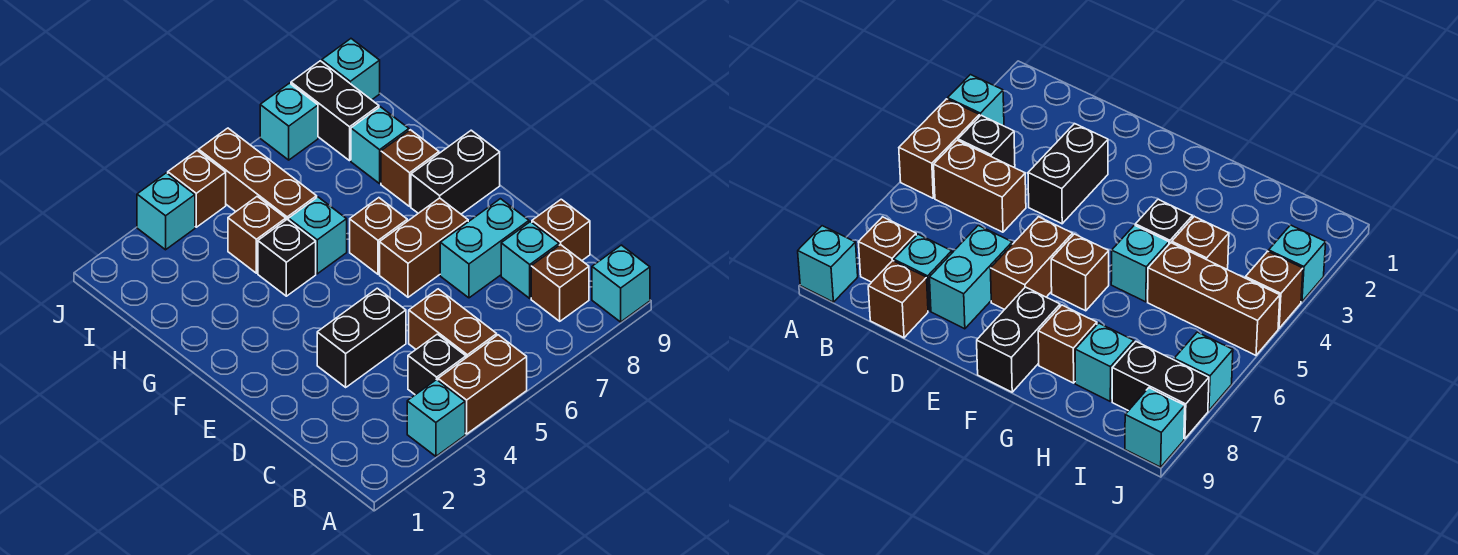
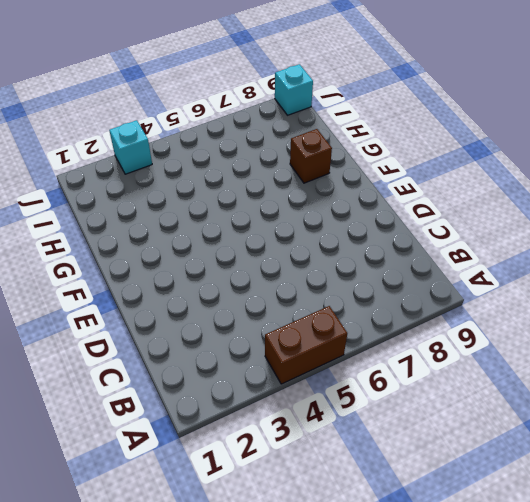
none -> cyan 1x1 brick [407,380,465,456]
none -> cyan 1x1 brick [592,245,650,322]
none -> black 1x1 brick [408,334,466,395]

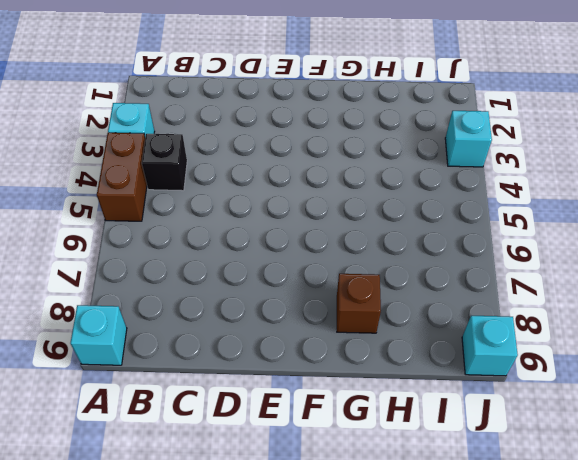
none -> brown 1x2 brick [409,289,497,358]
none -> brown 1x1 brick [531,244,589,321]
none -> cyan 1x1 brick [501,222,559,298]

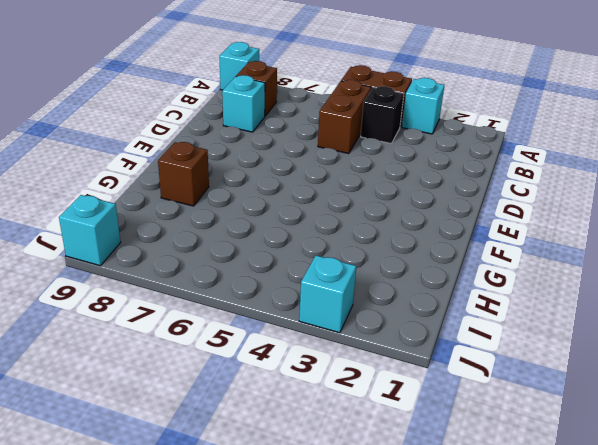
none -> brown 1x1 brick [532,199,590,261]
none -> black 1x2 brick [317,288,406,387]
none -> cyan 1x2 brick [440,199,529,298]

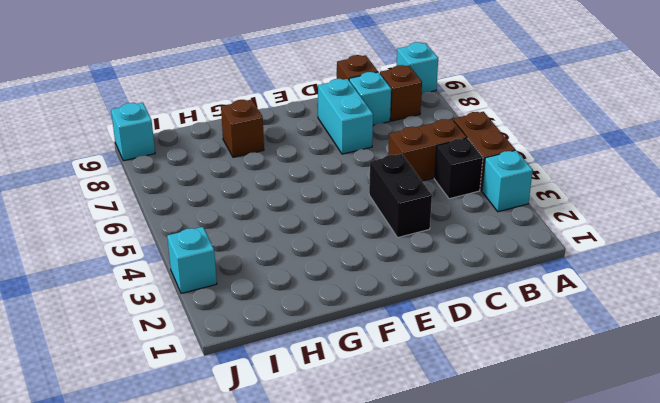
none -> brown 1x2 brick [380,198,468,297]
none -> brown 1x1 brick [350,198,407,274]
none -> black 1x2 brick [411,130,500,214]

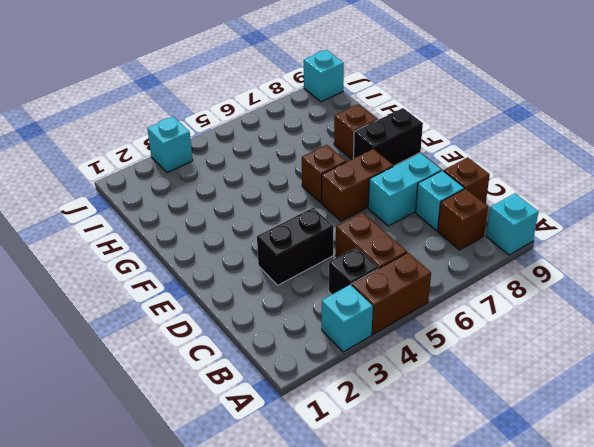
none -> black 1x1 brick [258,219,316,296]
none -> cyan 1x1 brick [289,197,347,274]
none -> brown 1x1 brick [228,197,286,273]

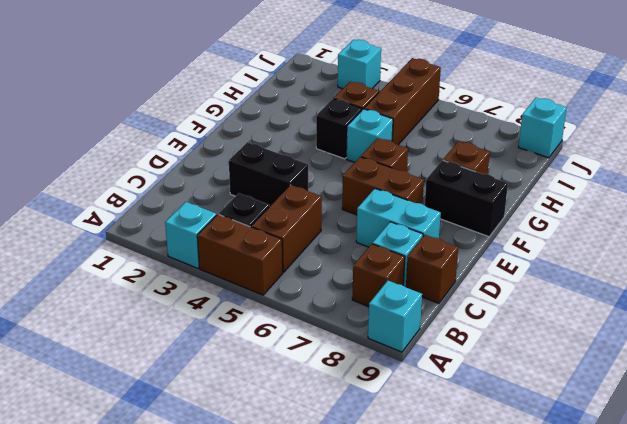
none -> cyan 1x1 brick [351,107,409,184]
none -> black 1x2 brick [291,61,379,161]
none -> brown 1x1 brick [168,151,226,227]

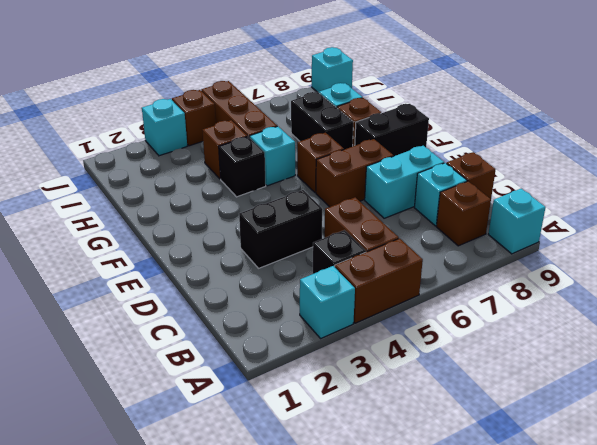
black 1x2 brick [291,92,353,149] -> black 1x2 brick moved to [291,61,379,161]
none -> cyan 1x1 brick [260,83,318,160]

